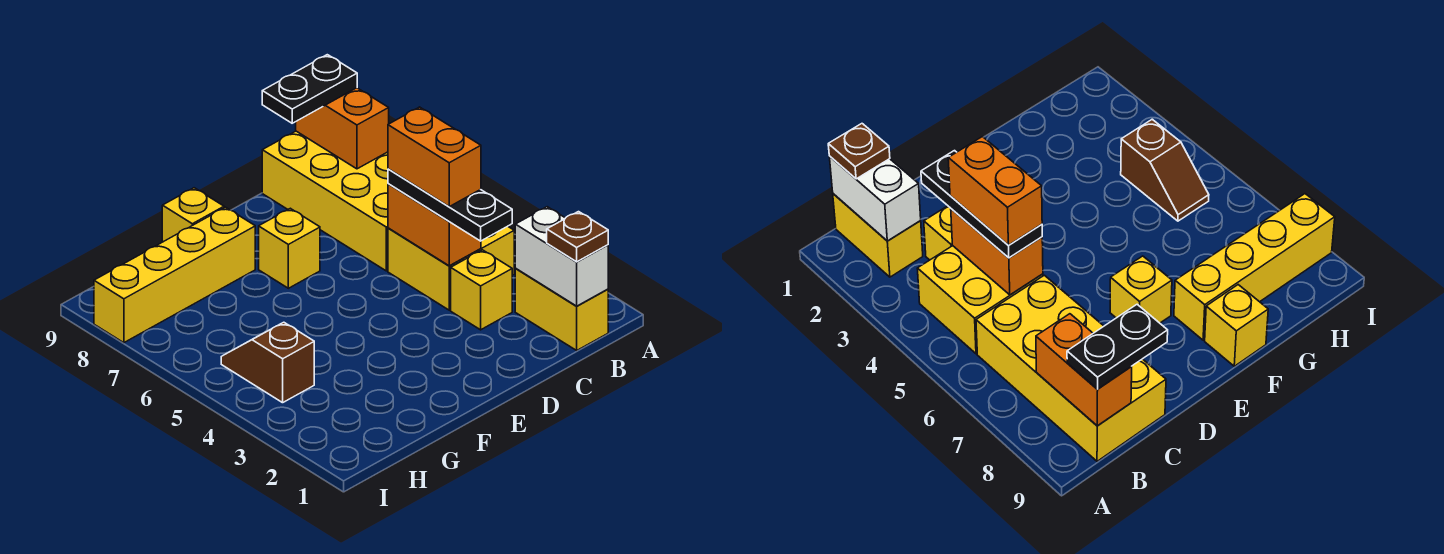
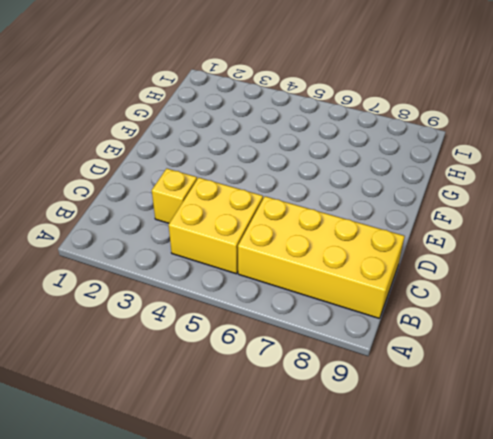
none -> yellow 1x2 brick [515,269,608,350]
none -> yellow 1x1 brick [259,208,320,288]
none -> yellow 1x4 brick [94,207,255,343]

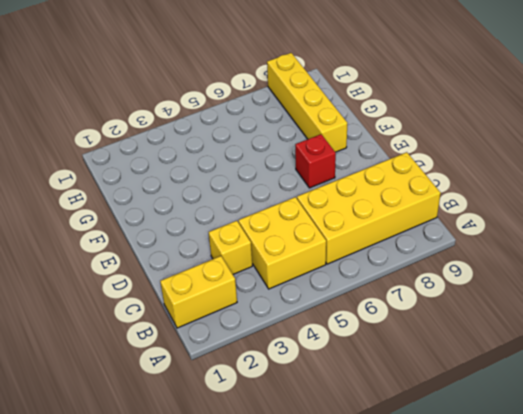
red 1x1 brick [295,134,336,188] -> yellow 1x1 brick [259,208,320,288]
none -> yellow 1x1 brick [162,188,224,242]
none -> brown 1x2 slope [221,322,314,403]
none -> white 1x2 brick [515,207,608,306]

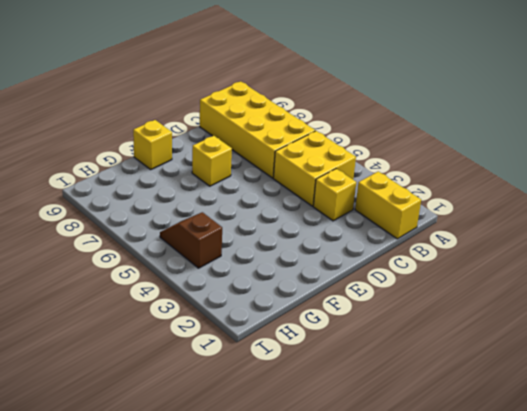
none -> yellow 1x4 brick [94,207,255,343]
none -> white 1x2 brick [515,207,608,306]
none -> orange 1x2 brick [296,88,389,169]

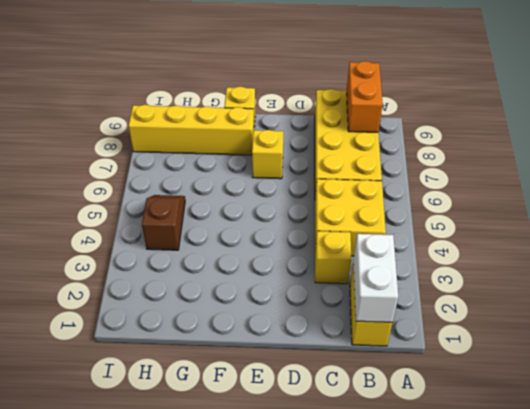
none -> orange 1x2 brick [388,184,481,266]
none -> brown 1x1 plate [547,212,608,262]
none -> black 1x2 plate [262,55,357,123]

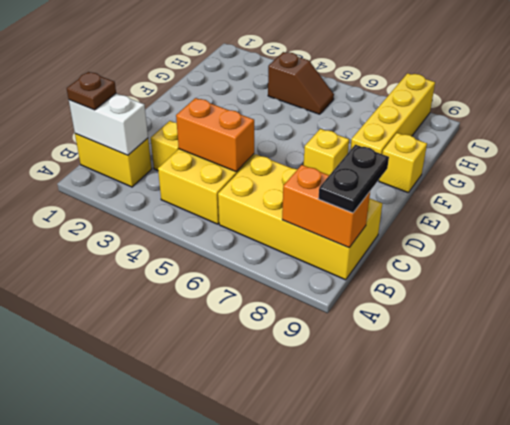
none -> black 1x3 plate [388,169,512,241]
none -> orange 1x2 brick [388,107,481,207]

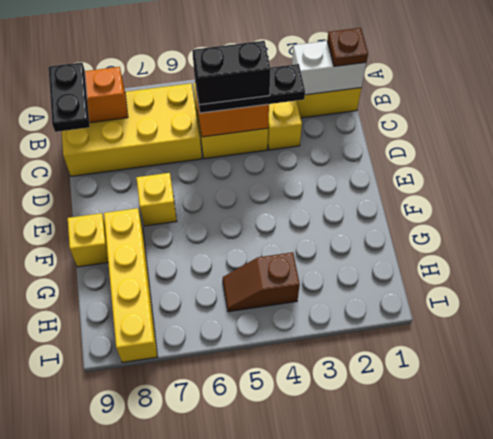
black 1x2 brick [192,41,271,105] -> orange 1x2 brick [388,107,481,207]

